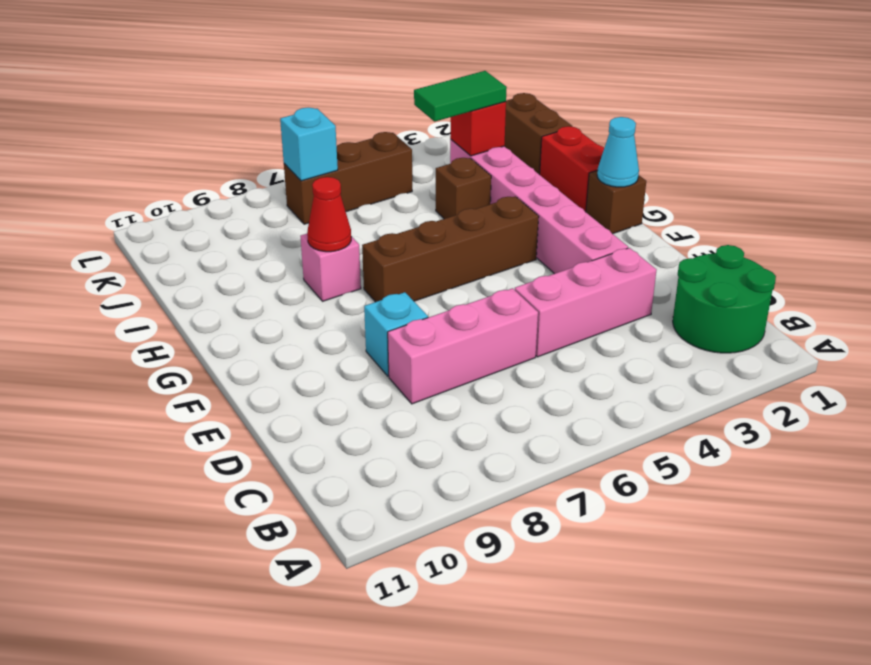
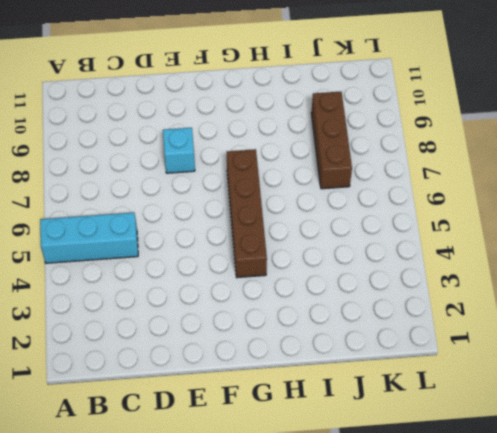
cyan 1x3 brick [40,212,138,263] -> none
brown 1x3 brick [311,92,352,189] -> brown 1x3 brick moved to [284,132,412,224]
none -> green 2x2 round brick [673,245,776,353]
none -> pink 1x3 brick [515,248,656,357]
none -> pink 1x3 brick [388,288,538,404]

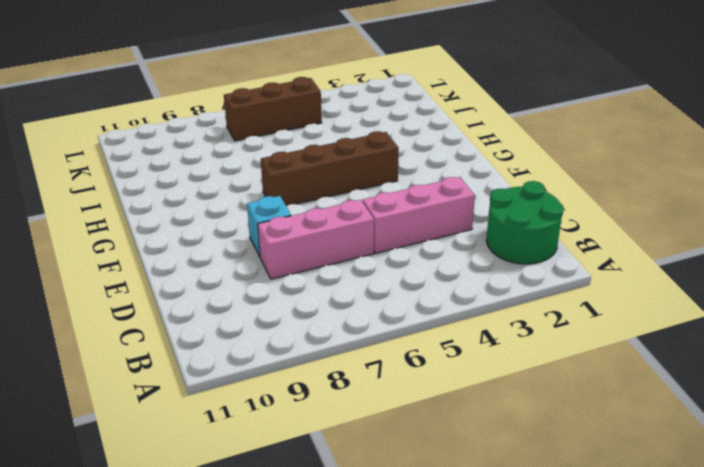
none -> pink 1x6 brick [450,140,628,274]
none -> brown 1x1 brick [586,170,646,234]
none -> red 1x2 brick [540,126,604,212]

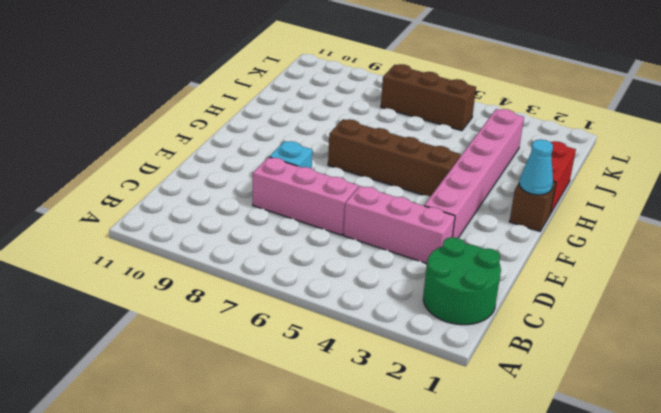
none -> pink 1x1 brick [300,234,361,301]
none -> brown 1x1 brick [436,158,491,219]
none -> brown 1x2 brick [504,93,573,175]

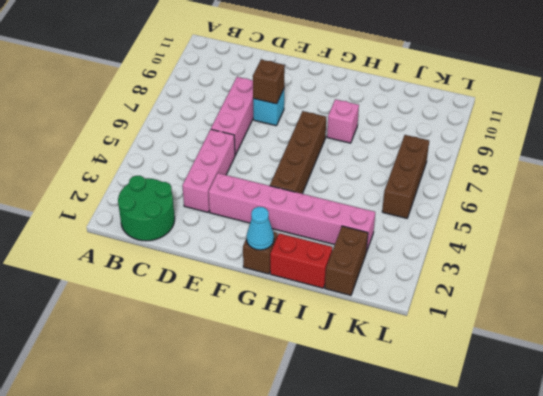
brown 1x1 brick [253,60,285,104] -> brown 1x1 brick moved to [436,158,491,219]
brown 1x2 brick [325,226,368,295] -> brown 1x2 brick turned to [504,93,573,175]
none -> red 1x1 cone [307,177,351,252]
none -> red 1x1 brick [450,102,506,156]
none -> cyan 1x1 brick [280,108,338,181]

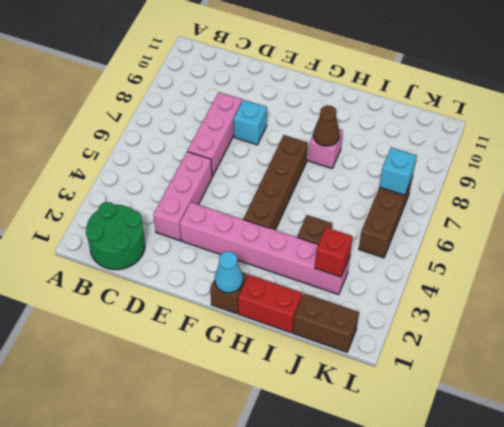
brown 1x1 cone [313,105,340,146] -> red 1x1 cone [307,177,351,252]
none -> green 1x2 tile [414,71,507,121]

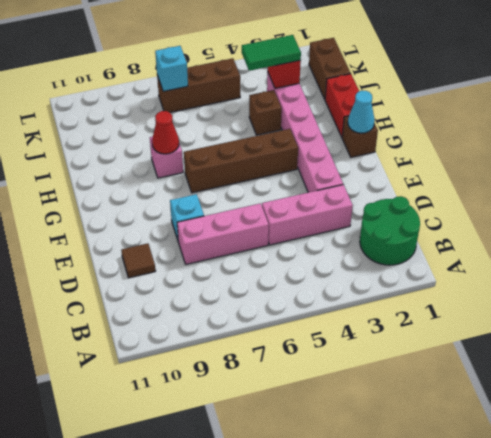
brown 1x1 tile [121,243,156,278] -> none

